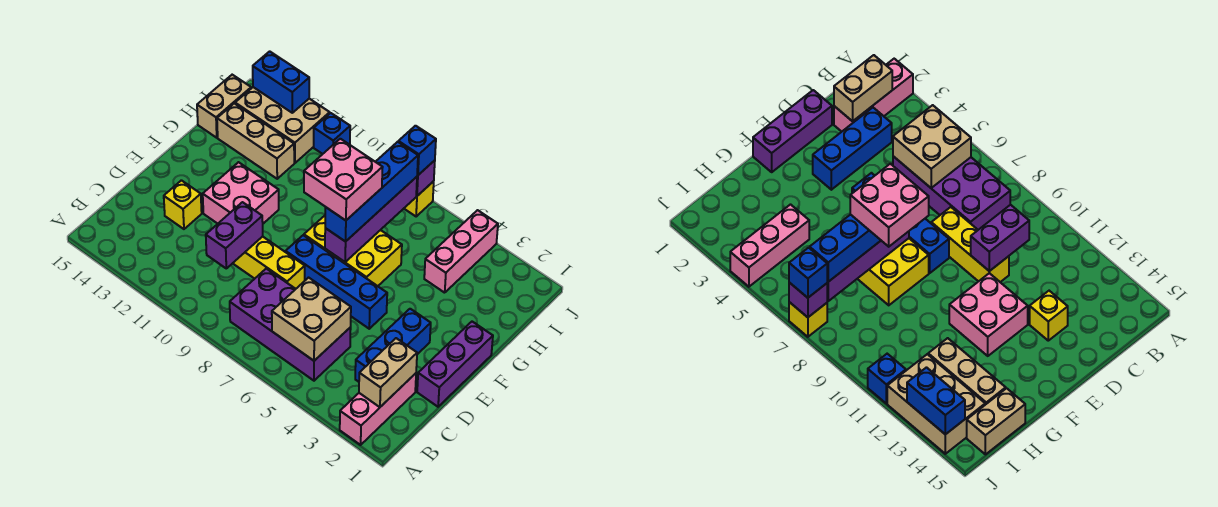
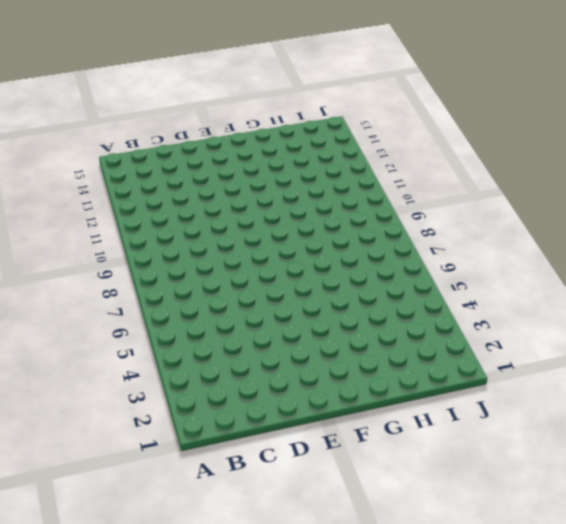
none -> pink 1x3 brick [340,373,416,445]
none -> purple 2x4 brick [230,269,351,381]
none -> blue 1x3 brick [355,309,431,382]

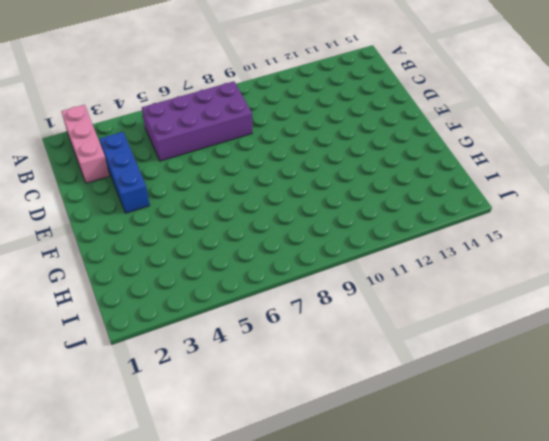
none -> purple 1x3 brick [417,322,493,407]
none -> yellow 1x3 brick [233,236,305,289]
none -> yellow 1x1 brick [164,180,202,229]

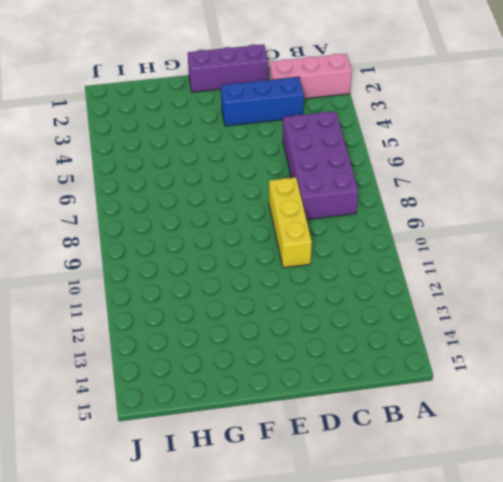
none -> yellow 1x1 brick [164,180,202,229]
none -> blue 1x4 brick [286,235,387,329]
none -> pink 2x2 brick [203,162,279,224]

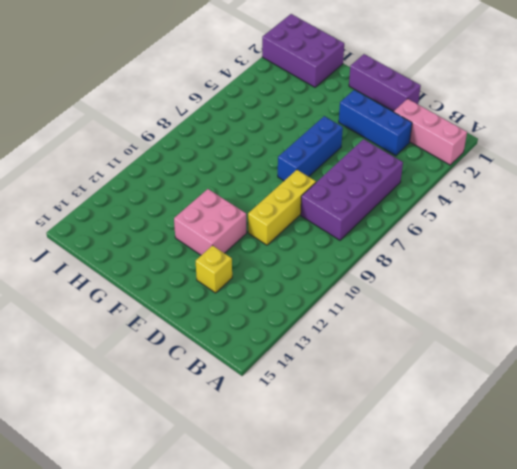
blue 1x3 brick [278,116,343,181] -> blue 1x4 brick [286,235,387,329]
purple 2x3 brick [262,14,344,87] -> none
none -> yellow 2x3 brick [304,216,402,286]
none -> pink 1x3 brick [424,210,498,293]
none -> tan 1x3 brick [217,103,294,179]

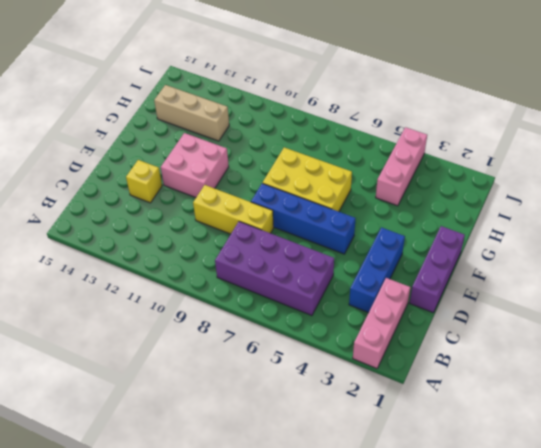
none -> tan 1x2 brick [197,75,251,138]
none -> tan 2x3 brick [235,87,330,163]
none -> yellow 1x1 brick [404,181,434,217]

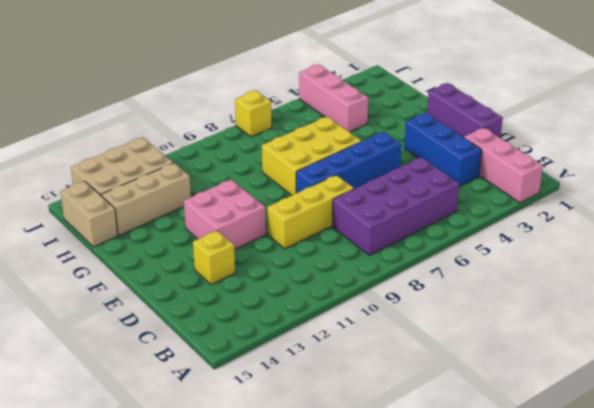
none -> blue 1x1 brick [314,113,350,154]
none -> tan 1x2 brick [359,338,417,407]
none -> tan 2x2 brick [272,278,351,361]

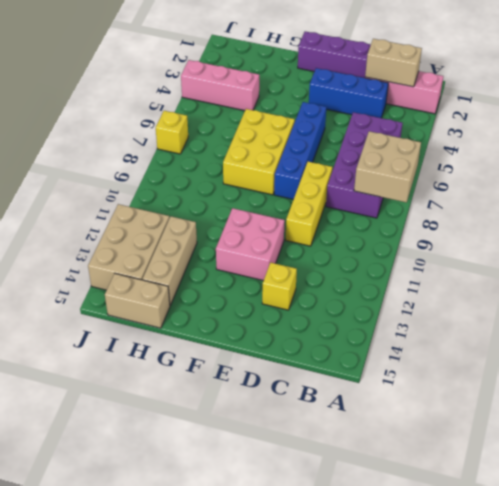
tan 2x2 brick [354,131,421,203] -> tan 2x2 brick moved to [272,278,351,361]
none -> blue 1x1 brick [314,113,350,154]
none -> purple 1x2 brick [206,202,263,268]
none -> purple 1x4 brick [325,177,417,262]

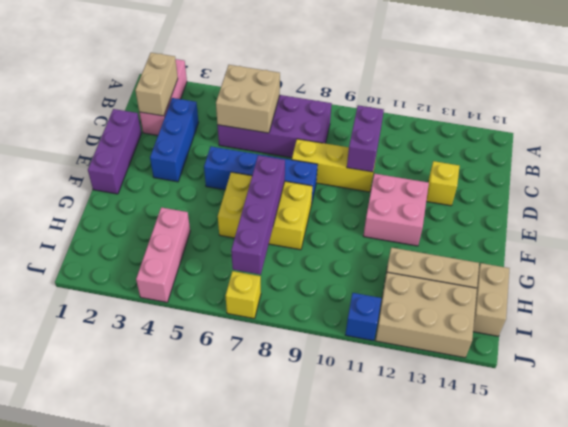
none -> purple 1x1 brick [416,160,435,196]
none -> blue 1x2 brick [253,51,309,113]
none -> blue 1x4 brick [325,142,418,242]

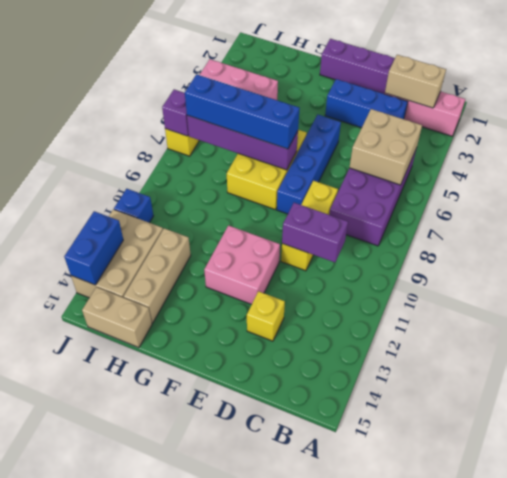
none -> blue 1x1 brick [398,126,436,175]
none -> pink 2x2 brick [304,139,383,220]

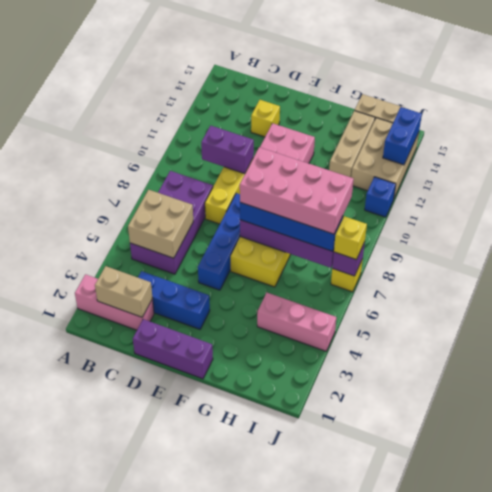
pink 2x4 brick [240,147,354,234] -> pink 2x2 brick [304,139,383,220]
yellow 1x1 brick [334,216,367,260] -> blue 1x1 brick [398,126,436,175]

